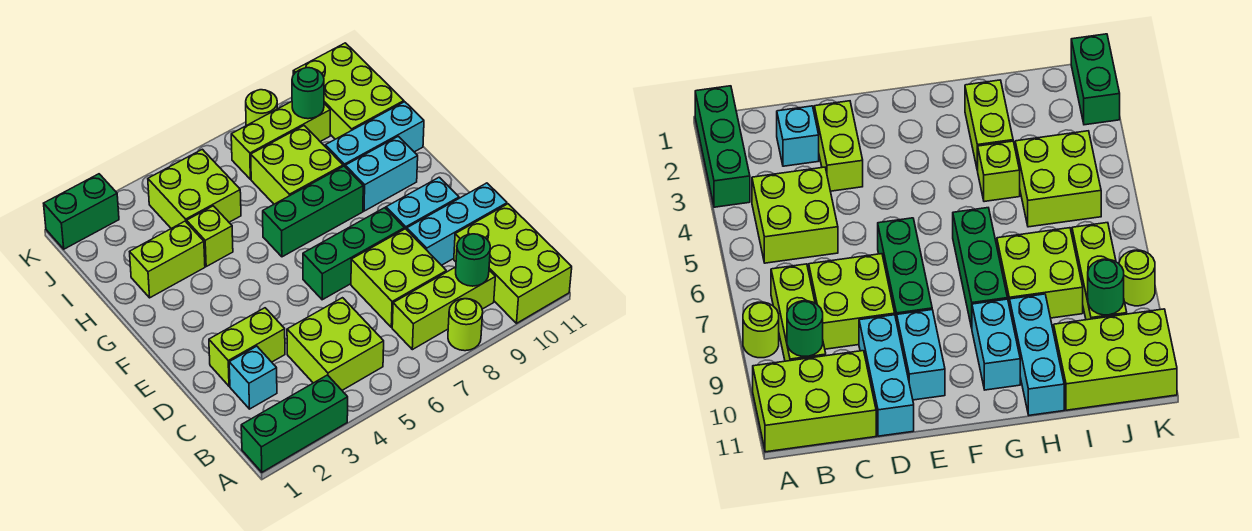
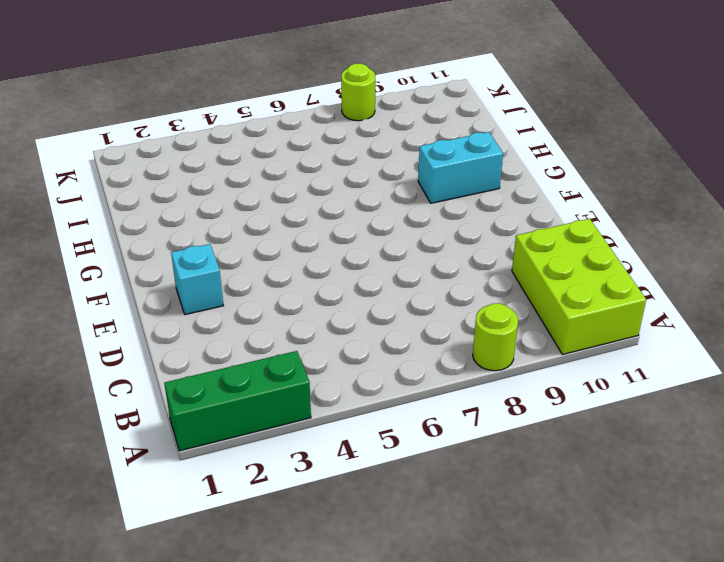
cyan 1x1 brick [171,244,223,315] -> cyan 1x1 brick moved to [229,346,277,409]
none -> lime 2x2 brick [287,298,384,390]
none -> lime 1x3 brick [392,267,495,350]
none -> lime 2x2 brick [351,229,446,327]

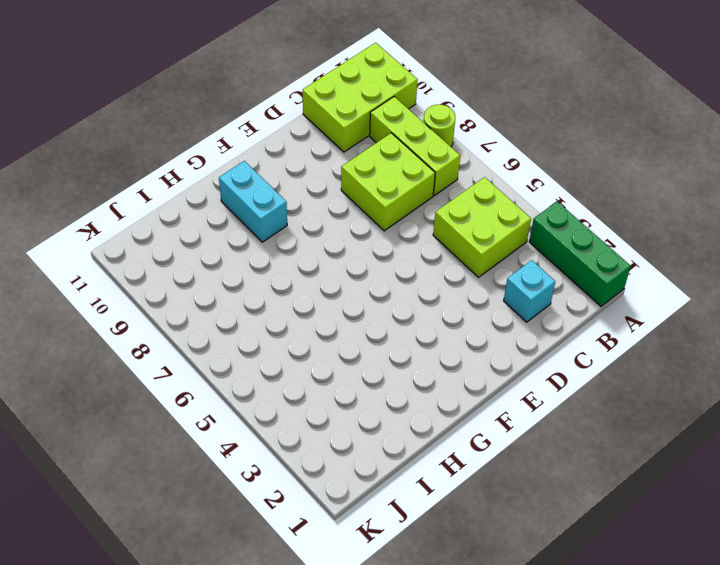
none -> lime 1x2 brick [209,308,285,386]
none -> cyan 1x3 brick [407,183,507,265]
none -> green 1x3 brick [303,208,404,300]

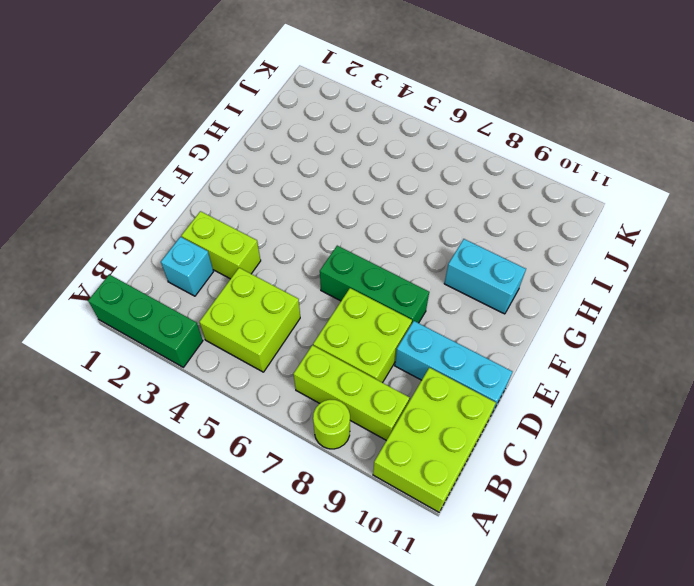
none -> cyan 1x2 brick [386,177,459,230]
none -> green 1x3 brick [263,166,363,257]
none -> lime 1x2 brick [130,221,205,298]

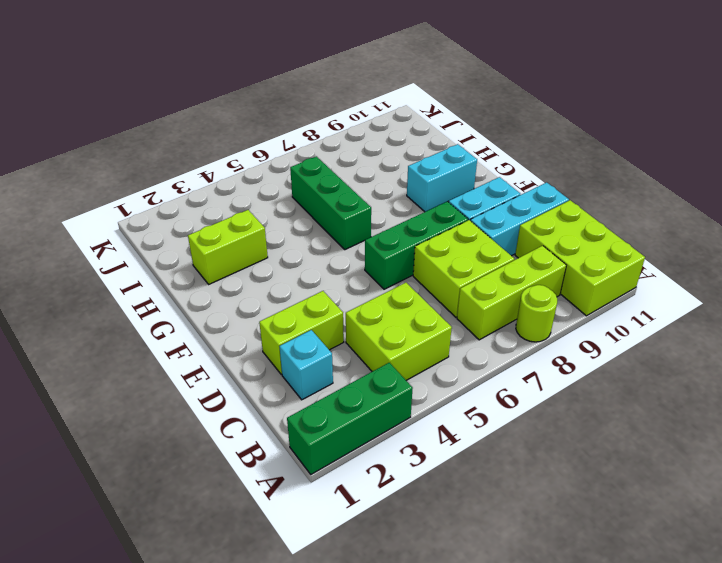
green 1x3 brick [290,156,371,250] -> green 1x3 brick turned to [263,166,363,257]
none -> lime 1x1 brick [187,206,233,266]
none -> lime 2x2 brick [251,126,343,204]
none -> cyan 1x3 brick [325,102,424,166]

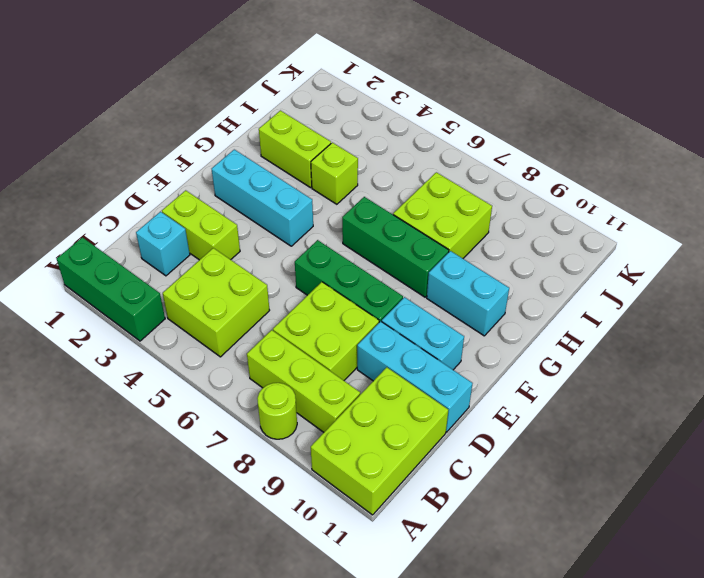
cyan 1x3 brick [212,150,313,246] -> cyan 1x3 brick moved to [325,102,424,166]
none -> lime 2x2 brick [148,149,241,228]
none -> lime 2x3 brick [293,43,404,139]
none -> lime 1x3 brick [231,102,330,179]

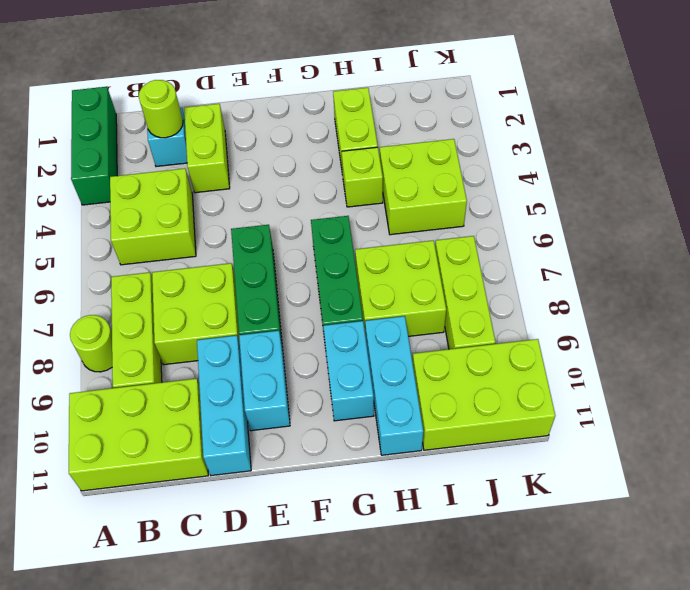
lime 1x1 round brick [139,80,183,138] -> lime 1x1 round brick moved to [246,90,277,126]
none -> green 1x2 brick [44,174,119,249]
none -> green 1x1 round brick [456,234,490,286]
none -> green 1x1 round brick [292,68,324,119]

